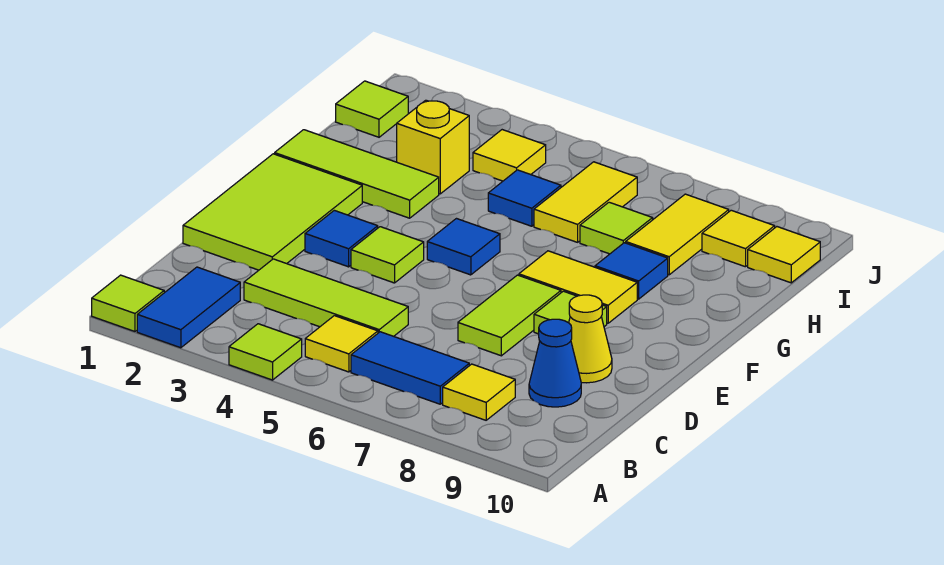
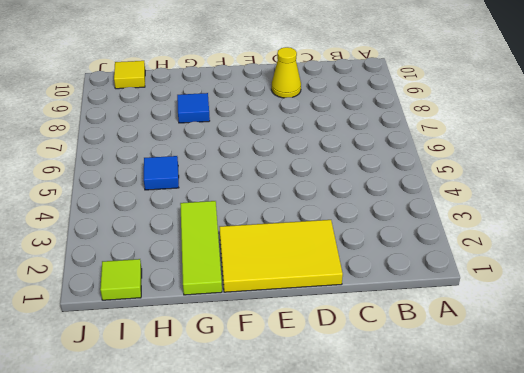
yellow 2x3 tile [220,220,343,292] -> lime 2x3 tile [183,154,362,270]
none -> lime 1x1 tile [92,275,164,331]
none -> blue 1x2 tile [137,267,240,348]
none -> lime 1x1 tile [229,324,302,380]

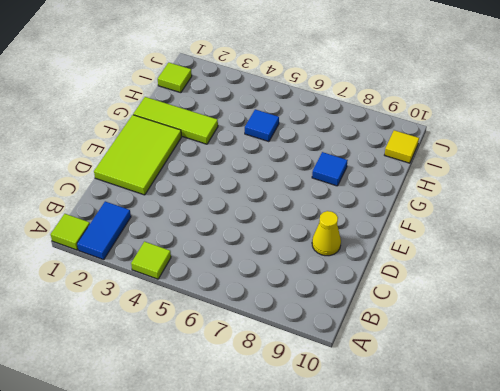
none -> yellow 1x1 tile [305,316,378,372]
none -> blue 1x2 tile [351,332,469,404]
none -> yellow 1x1 tile [443,364,515,420]

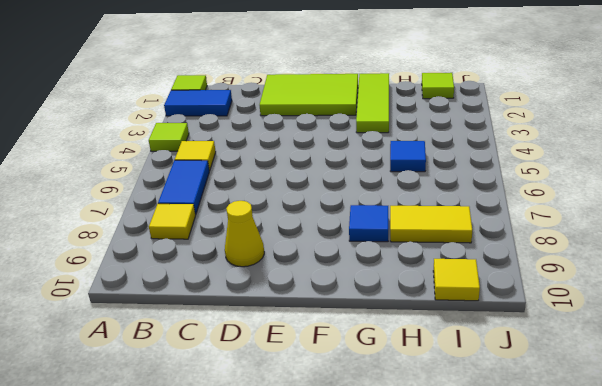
none -> lime 1x3 tile [244,259,408,336]
none -> blue 1x1 cone [529,319,581,407]
none -> lime 1x2 tile [458,275,561,356]

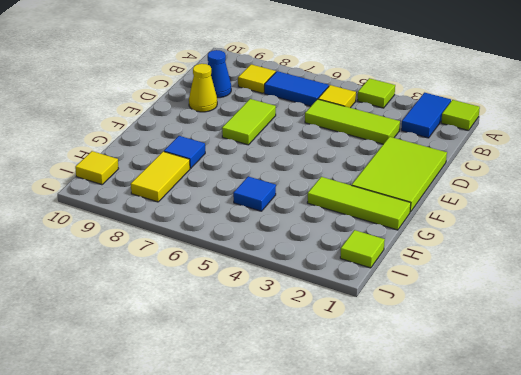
none -> blue 1x1 tile [305,210,378,267]
none -> lime 1x1 tile [351,227,424,283]
none -> lime 1x1 tile [534,291,607,334]

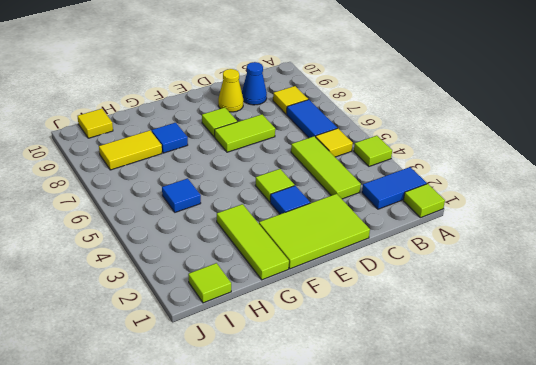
none -> blue 1x1 tile [427,219,500,275]
none -> yellow 1x2 tile [519,251,637,323]
none -> yellow 1x1 brick [397,100,469,194]

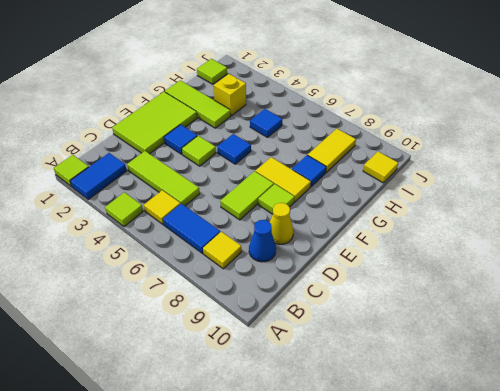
none -> yellow 1x2 tile [534,162,637,242]
none -> lime 1x1 tile [580,202,653,254]
none -> yellow 1x1 tile [473,130,546,181]

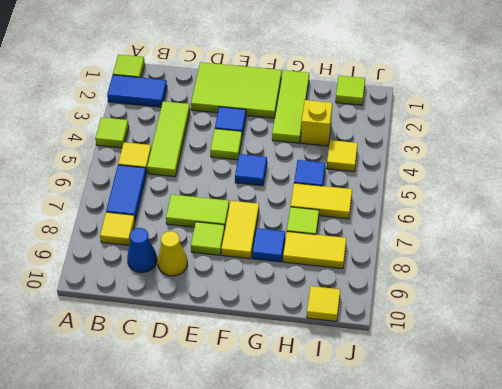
none -> yellow 1x1 tile [702,210,775,267]

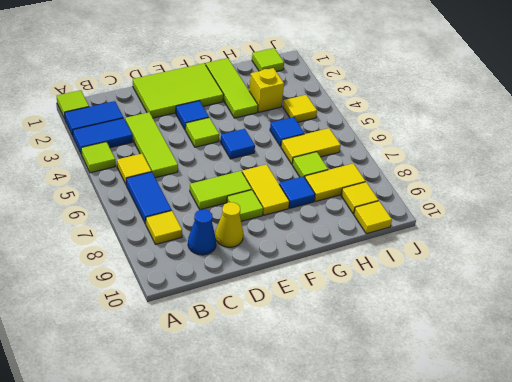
blue 1x2 tile [73,118,133,154] -> none

